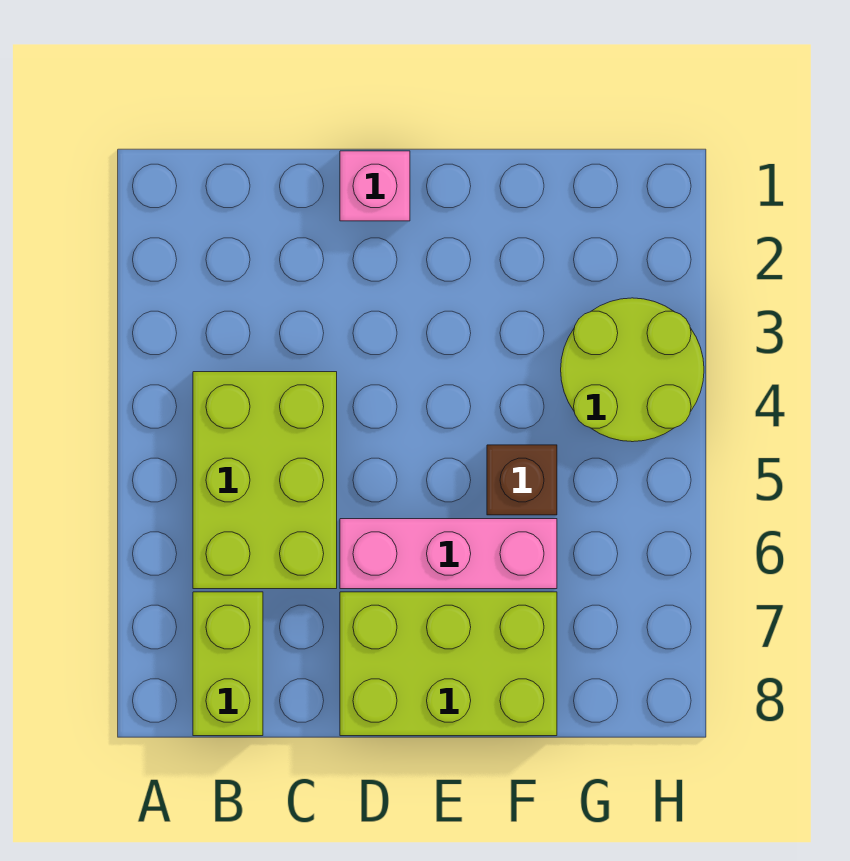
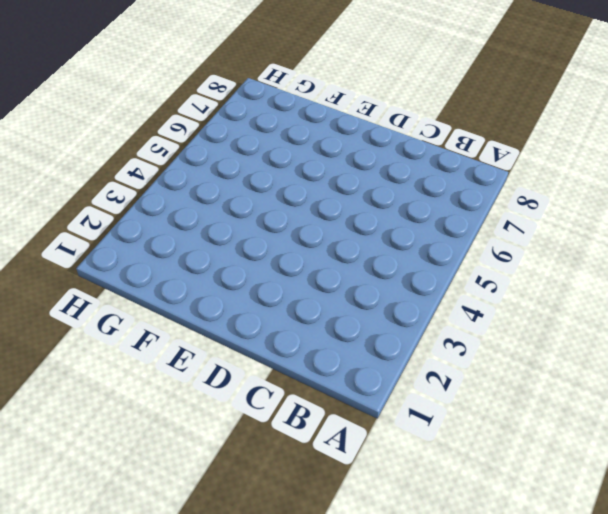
none -> lime 2x3 brick [193,372,337,589]
none -> lime 1x2 brick [193,592,263,736]

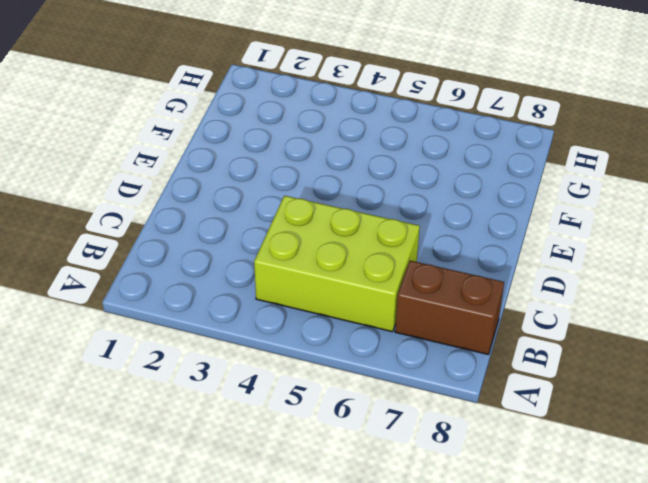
brown 1x2 brick [395,261,504,354] -> lime 1x2 brick [193,592,263,736]
none -> pink 1x1 brick [340,151,410,221]
none -> pink 1x3 brick [340,519,557,589]

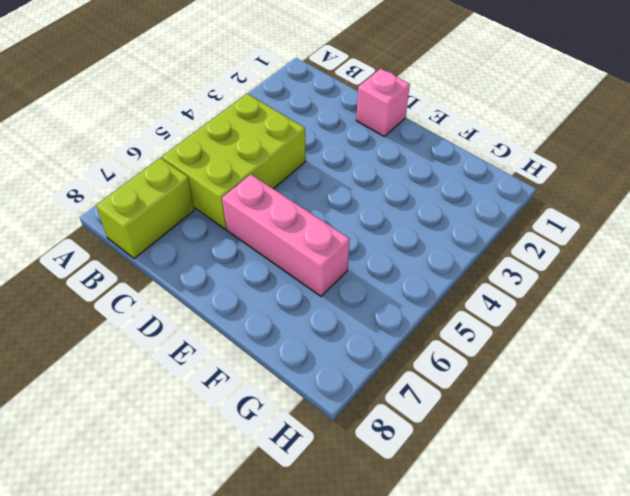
none -> lime 2x3 brick [340,592,557,736]
none -> brown 1x1 brick [487,445,557,515]

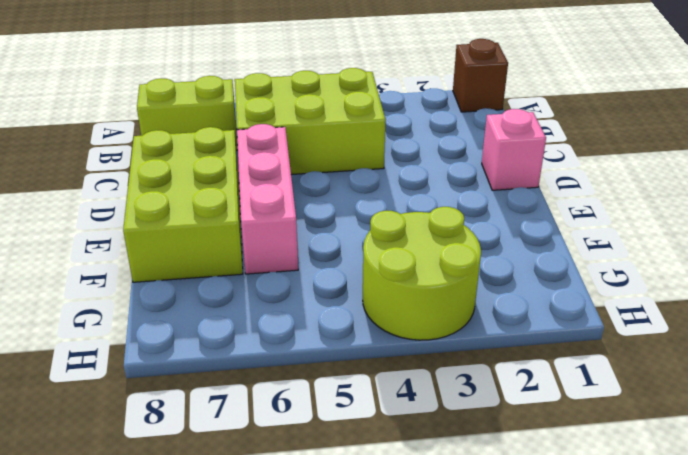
brown 1x1 brick [453,39,508,112] -> brown 1x1 brick moved to [487,445,557,515]

